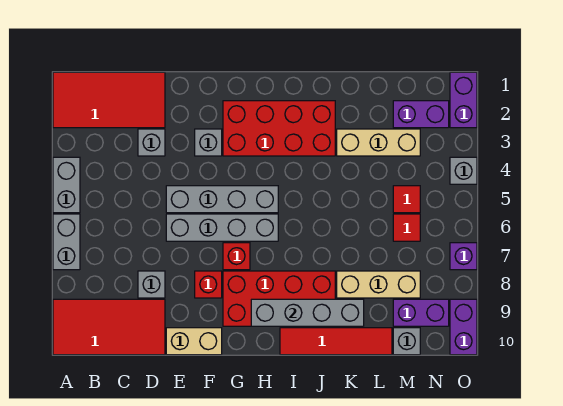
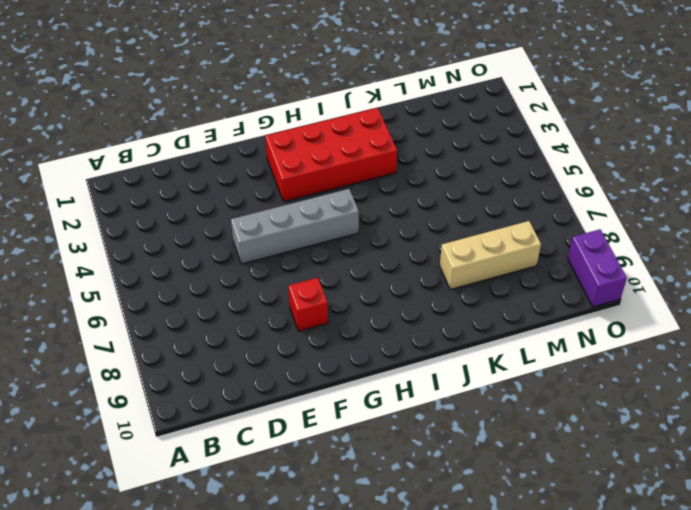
none -> red 2x4 tile [53,72,165,128]
none -> grey 1x2 brick [53,157,80,213]
none -> grey 1x2 brick [53,214,80,270]

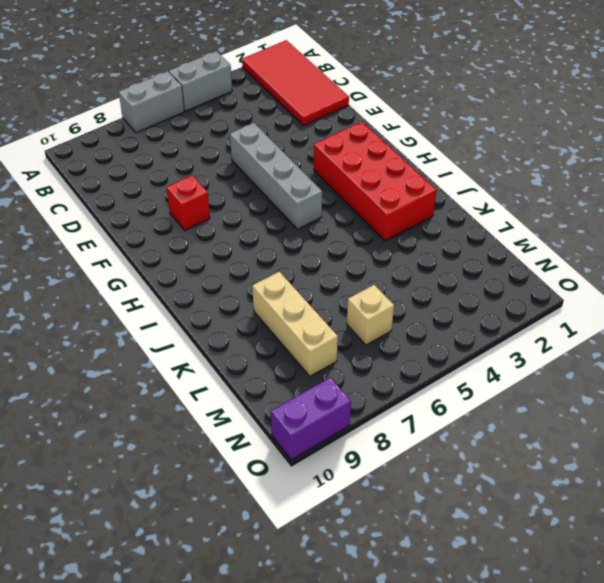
tan 1x1 brick [347,285,394,345] -> red 1x1 tile [393,214,420,241]
none -> red 2x4 tile [53,299,165,355]
none -> grey 1x1 brick [138,129,165,156]
none -> grey 1x1 brick [138,271,165,298]

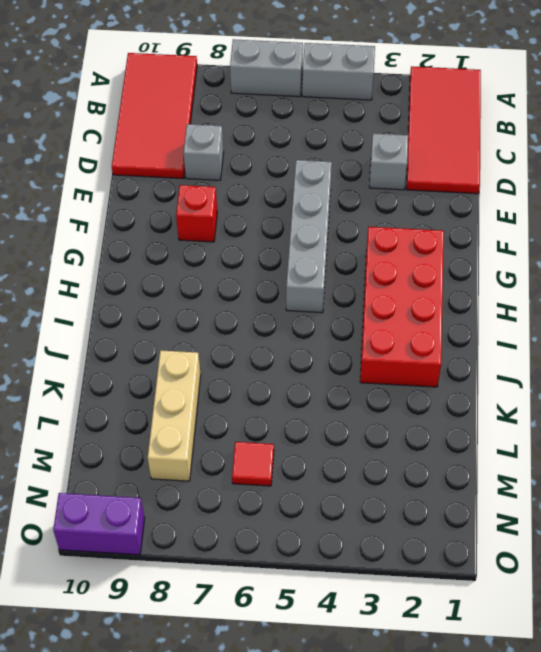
none -> grey 1x4 brick [166,214,278,241]
none -> tan 1x2 brick [166,328,222,355]
none -> grey 1x1 brick [195,129,222,156]

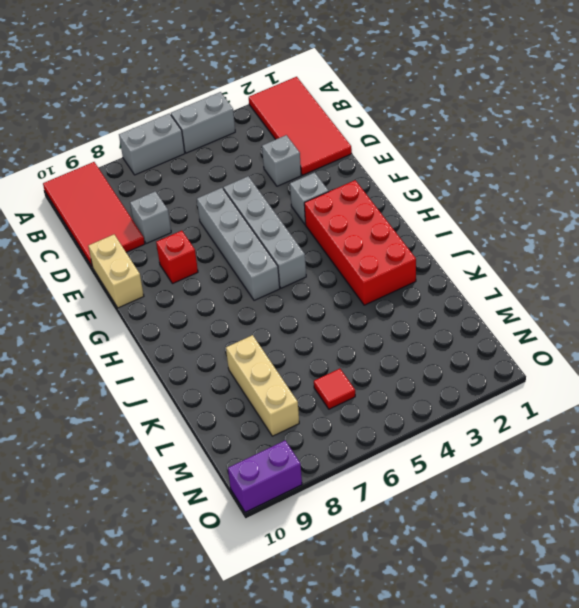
none -> red 1x1 brick [223,243,250,270]
none -> red 2x4 brick [223,271,335,326]
none -> red 1x4 tile [280,328,392,355]

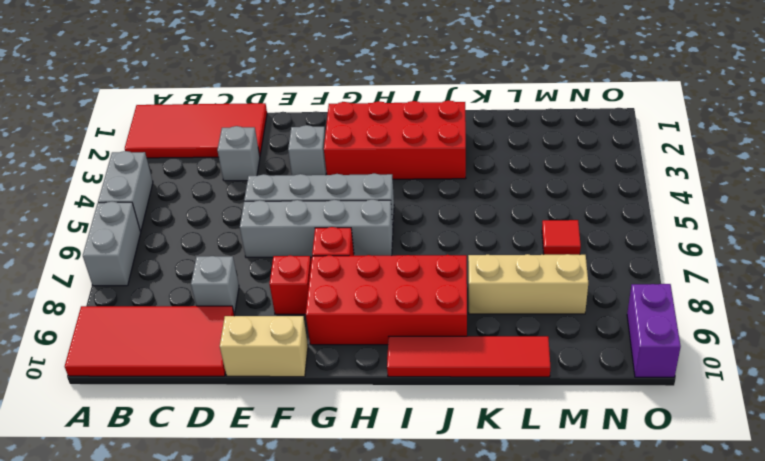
none -> tan 1x3 brick [337,129,420,156]
none -> purple 1x2 brick [393,101,449,128]
none -> red 1x1 tile [393,186,420,213]

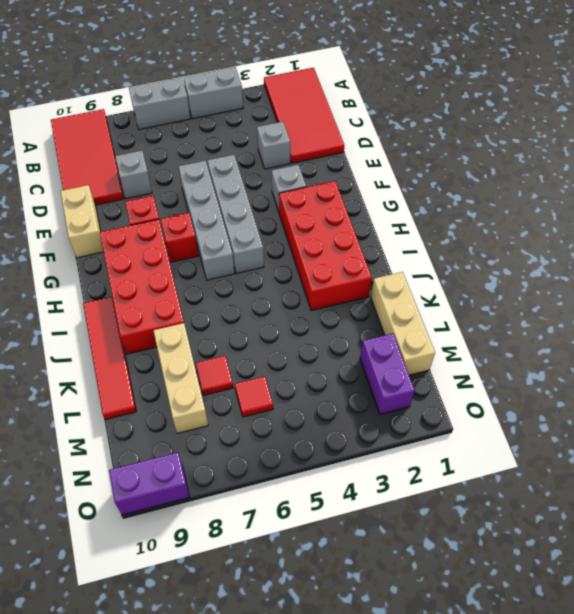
tan 1x3 brick [371,272,435,375] -> tan 1x3 brick moved to [337,129,420,156]
red 1x1 tile [195,356,233,395] -> red 1x1 tile moved to [393,186,420,213]
none -> purple 1x2 brick [393,299,449,326]
none -> grey 1x1 brick [393,328,420,355]
none -> purple 1x2 brick [450,72,477,128]

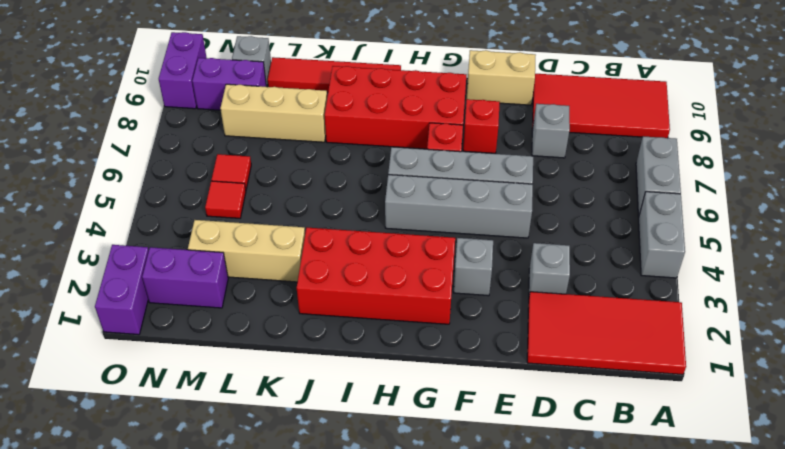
none -> grey 1x1 brick [450,157,477,184]
none -> purple 1x1 brick [450,243,477,270]
none -> grey 1x4 brick [251,299,364,326]

